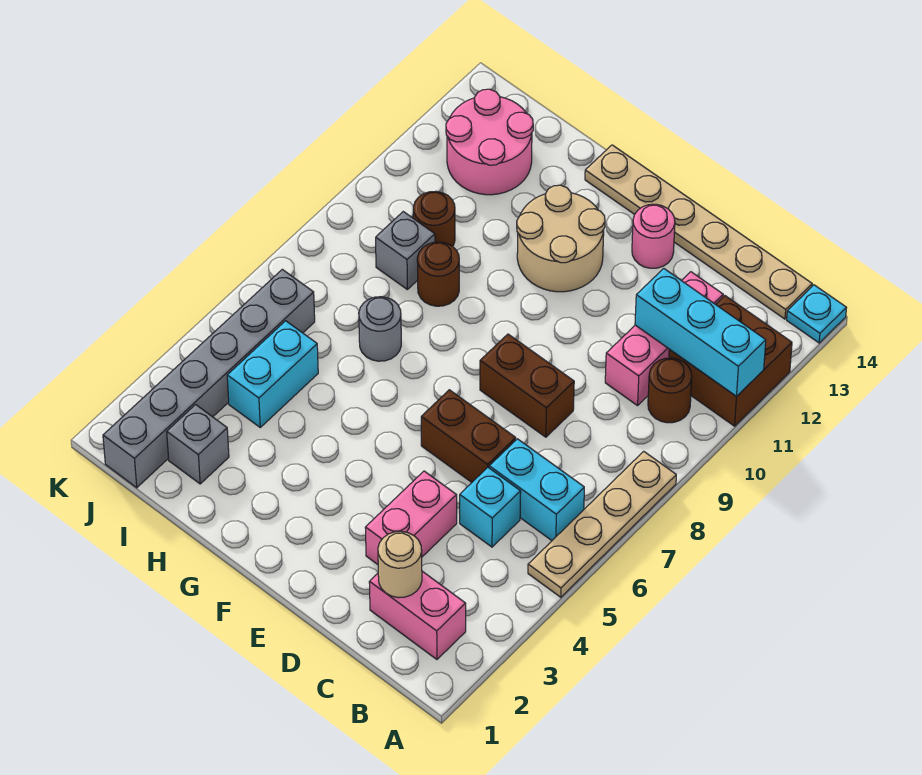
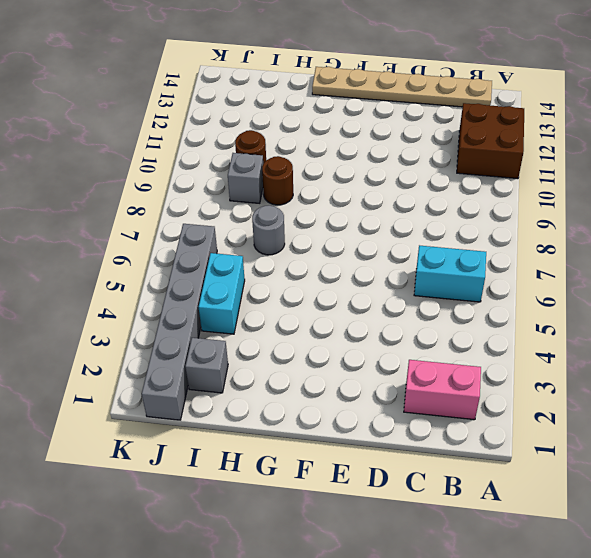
none -> tan 1x4 plate [528,451,676,597]
none -> cyan 1x1 plate [787,285,846,343]
none -> brown 1x1 round brick [648,358,692,423]

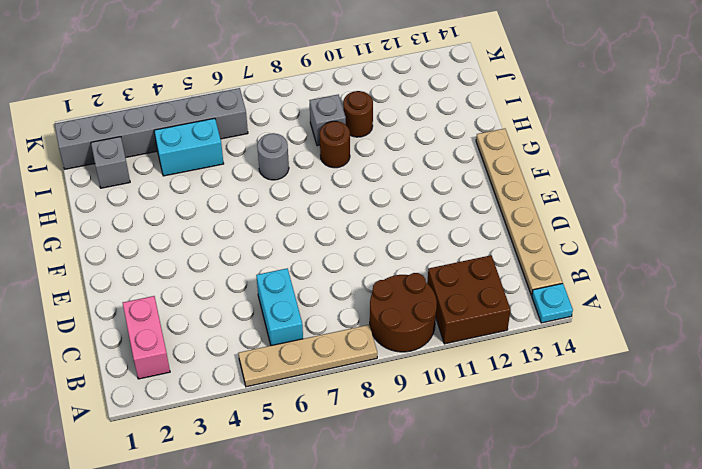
brown 2x2 round brick [370,273,437,352] -> brown 1x1 round brick [648,358,692,423]
none -> cyan 1x1 brick [460,468,521,547]
none -> pink 1x3 brick [605,272,723,406]
none -> pink 1x2 brick [365,471,457,564]

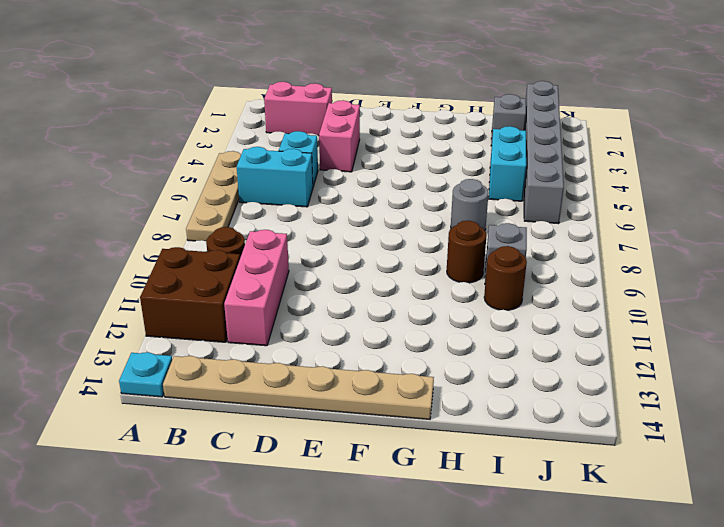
none -> brown 1x2 brick [421,390,516,482]
none -> brown 1x2 brick [480,334,574,437]
none -> pink 1x1 round brick [632,204,675,268]

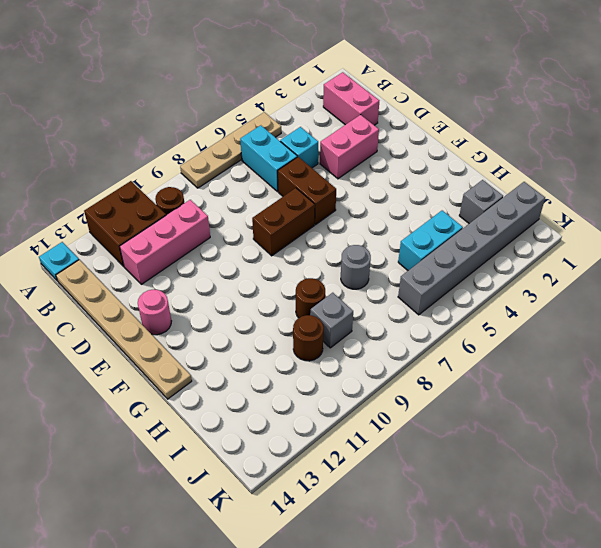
brown 1x2 brick [252,188,315,256] -> brown 1x2 brick turned to [480,334,574,437]
none -> tan 2x2 round brick [517,185,605,292]
none -> pink 2x2 round brick [446,89,533,195]
none -> cyan 1x3 brick [635,269,766,397]

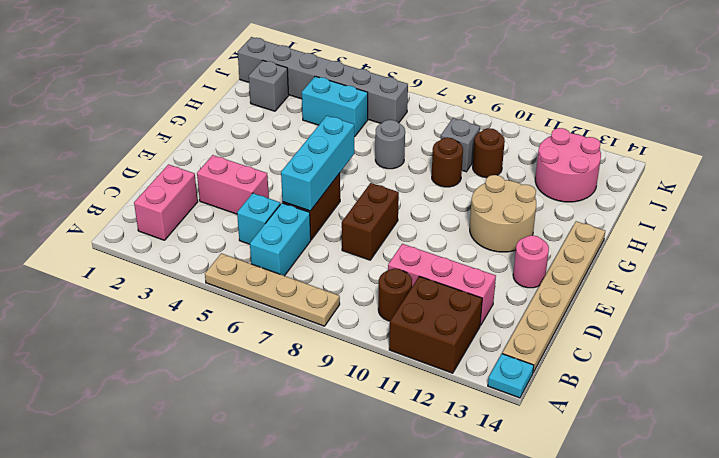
cyan 1x3 brick [281,116,354,211] -> cyan 1x3 brick moved to [635,269,766,397]
none -> tan 1x1 round brick [378,531,422,598]

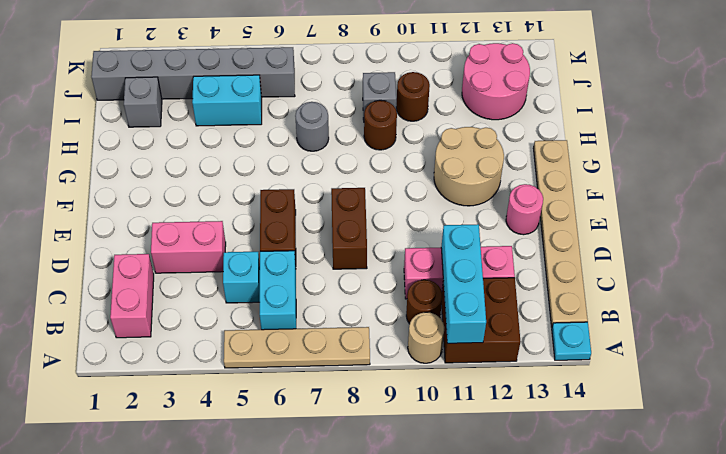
tan 1x1 round brick [408,312,445,363] -> tan 1x1 round brick moved to [378,531,422,598]

